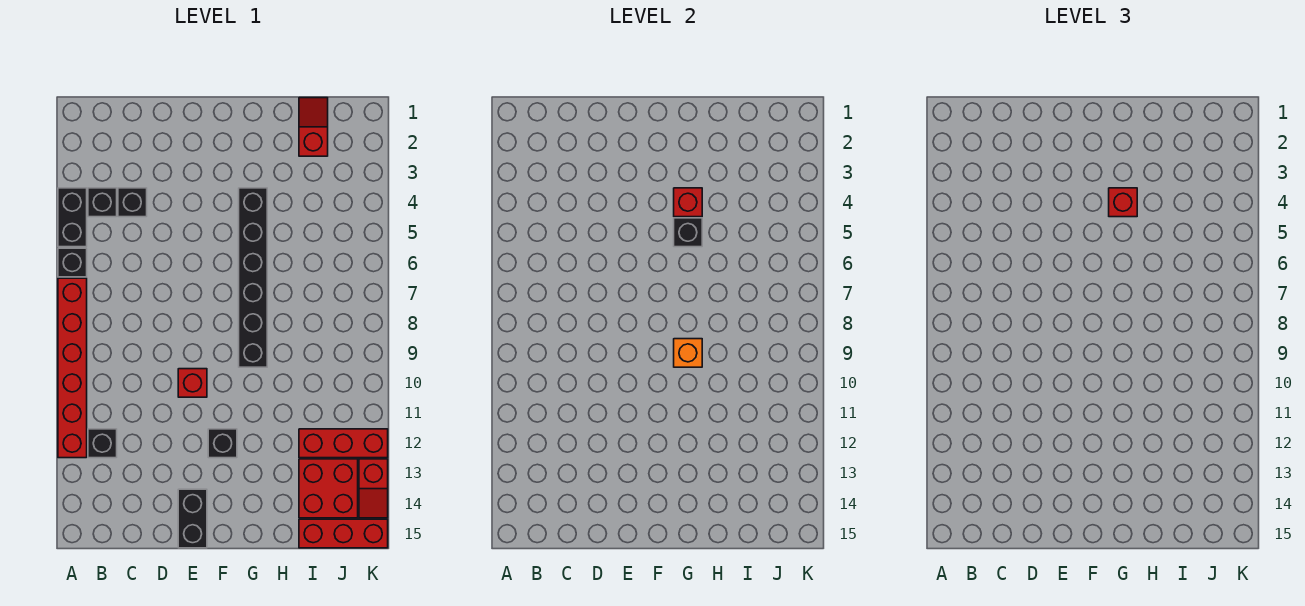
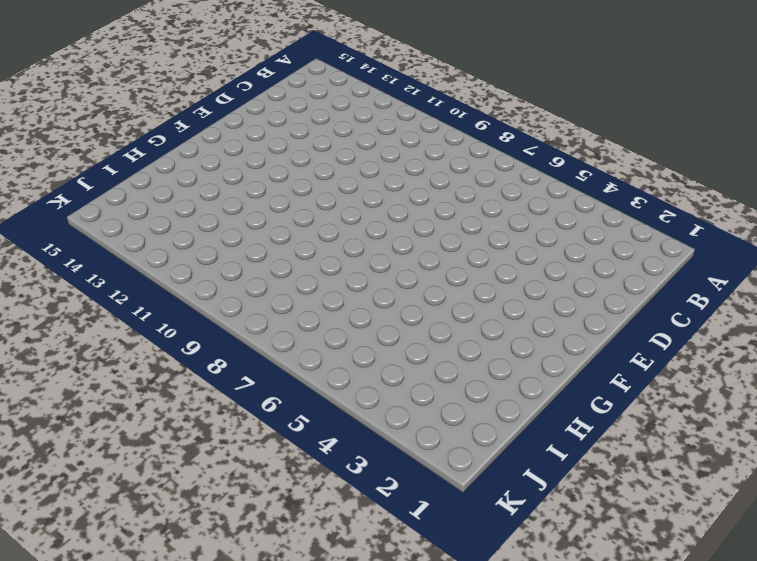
none -> black 1x2 brick [58,188,87,247]
none -> black 1x1 brick [58,248,87,277]
none -> red 1x6 brick [58,278,87,458]

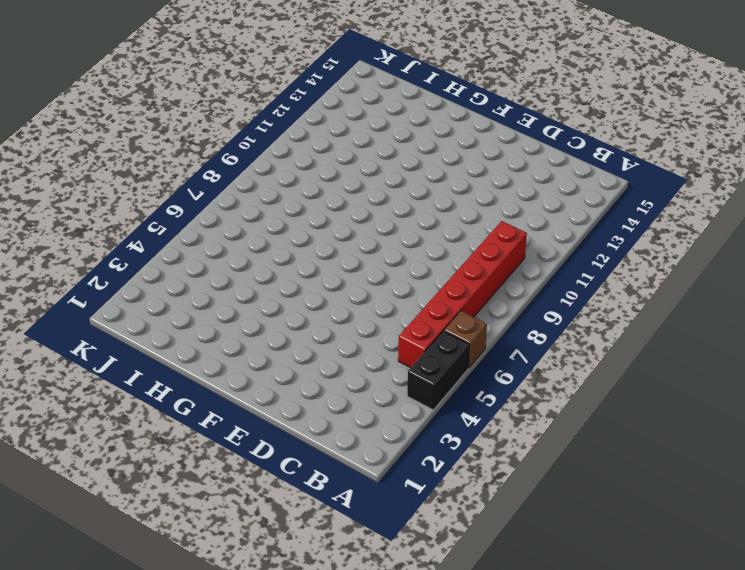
brown 1x1 brick [444,311,487,368] -> black 1x1 brick [58,248,87,277]
red 1x6 brick [398,221,527,368] -> red 1x6 brick moved to [58,278,87,458]
none -> black 1x1 brick [88,188,117,217]
none -> black 1x1 brick [88,429,117,458]
none -> black 1x1 brick [118,188,147,217]

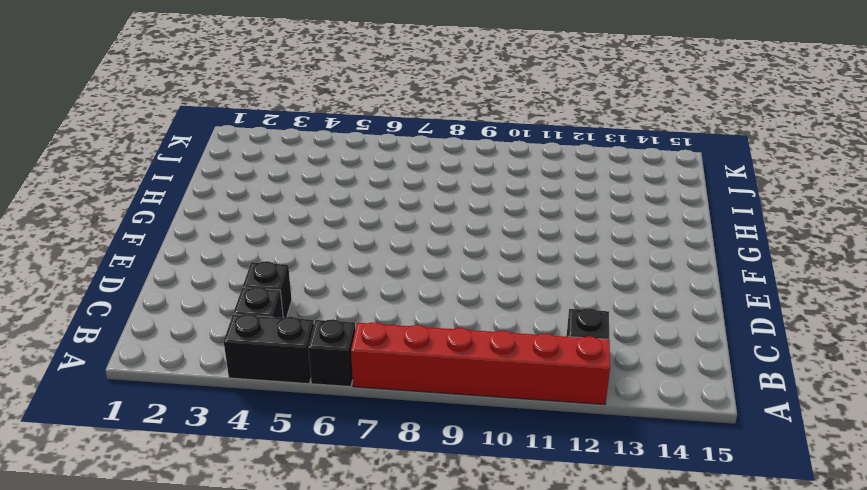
none -> red 1x1 brick [178,369,207,397]
none -> black 1x2 brick [178,489,207,548]
none -> black 1x1 brick [208,429,237,458]

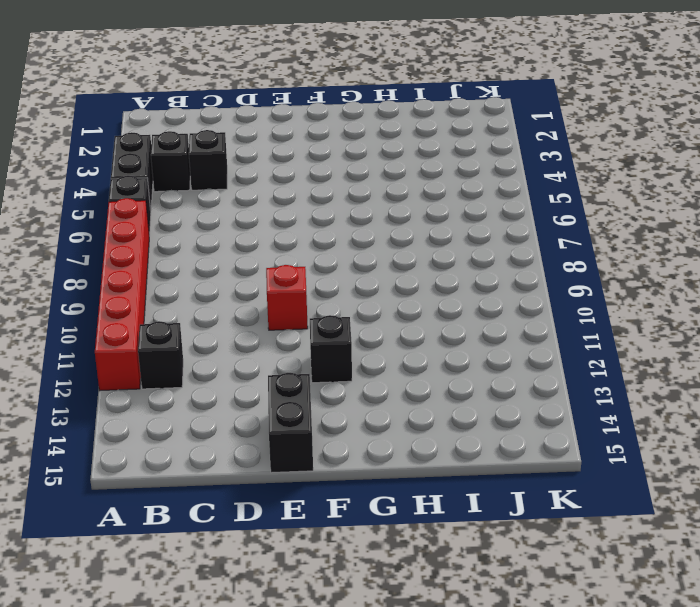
none -> black 1x6 brick [239,188,267,367]
none -> red 1x2 slope [299,98,328,156]
none -> red 1x3 brick [299,429,388,458]

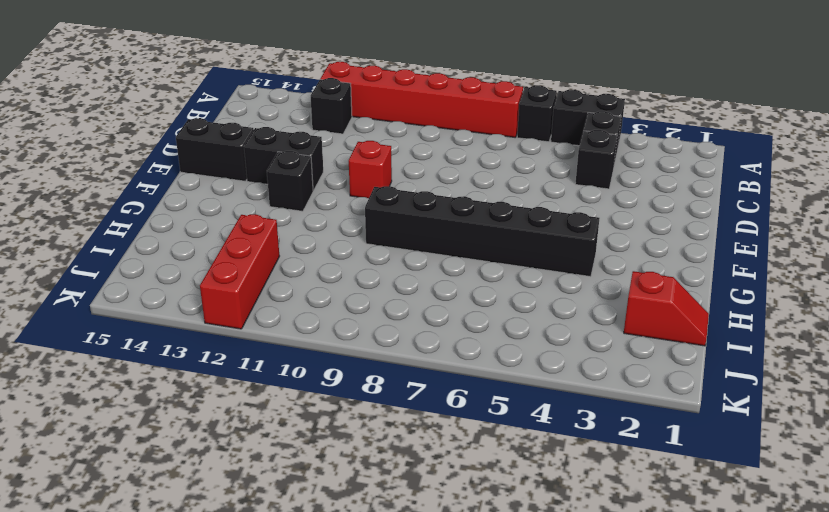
black 1x2 brick [244,127,323,191] -> none
none -> red 2x2 brick [299,459,358,518]
none -> red 1x3 brick [299,519,388,548]
none -> red 1x2 slope [359,459,388,518]

